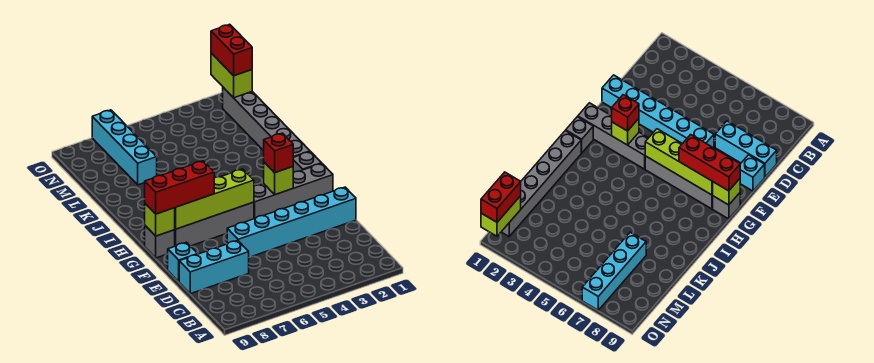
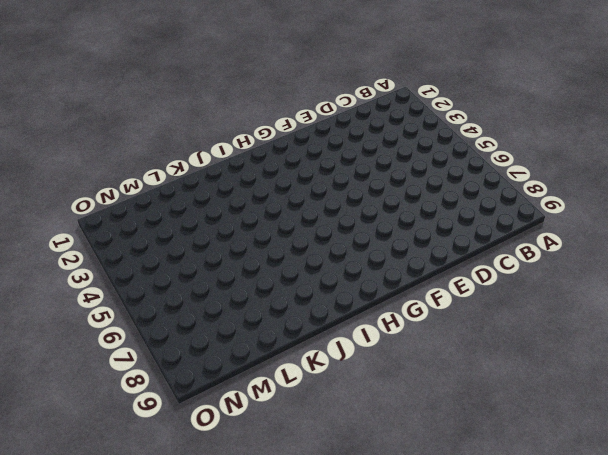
none -> cyan 1x3 brick [179,240,249,294]
none -> cyan 1x6 brick [227,187,356,257]
none -> cyan 1x1 brick [168,242,197,282]

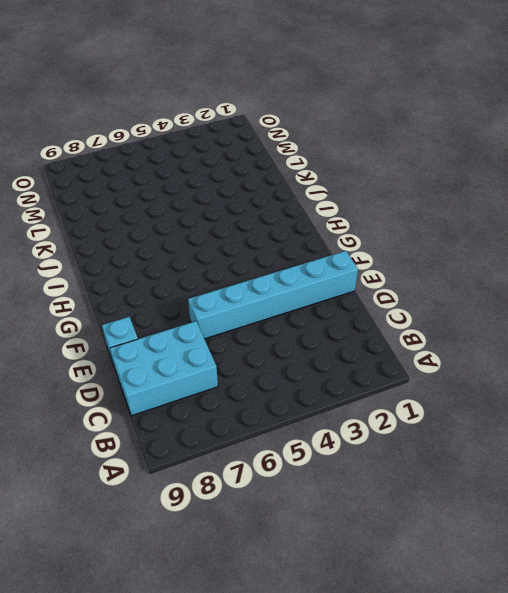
cyan 2x3 brick [110,321,218,416] -> cyan 1x3 brick [179,240,249,294]
none -> grey 1x4 brick [254,164,333,219]
none -> grey 1x4 brick [175,202,254,246]
none -> grey 1x1 brick [145,226,175,258]

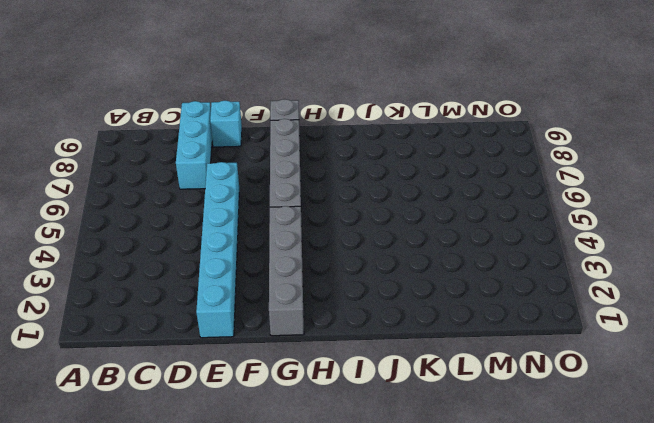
none -> grey 1x1 brick [293,152,322,173]
none -> grey 1x6 brick [223,87,310,157]
none -> cyan 1x4 brick [92,110,157,185]

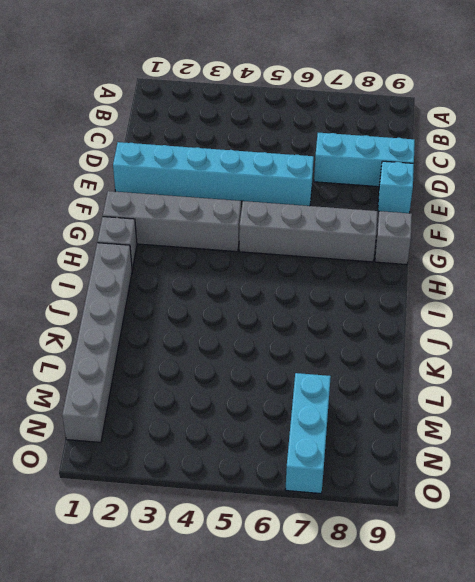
cyan 1x3 brick [285,373,331,494] -> cyan 1x4 brick [92,110,157,185]
none -> lime 1x1 brick [264,162,293,195]
none -> lime 1x4 brick [175,169,254,229]
none -> lime 1x1 brick [145,204,175,236]

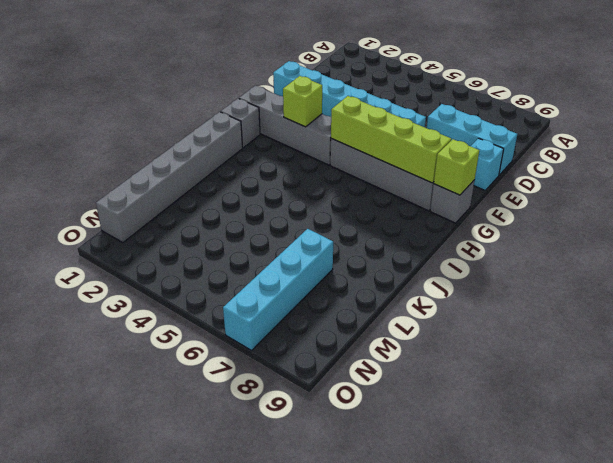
none -> lime 1x2 brick [211,53,252,98]
none -> red 1x1 brick [264,133,293,173]
none -> red 1x3 brick [145,161,214,214]

